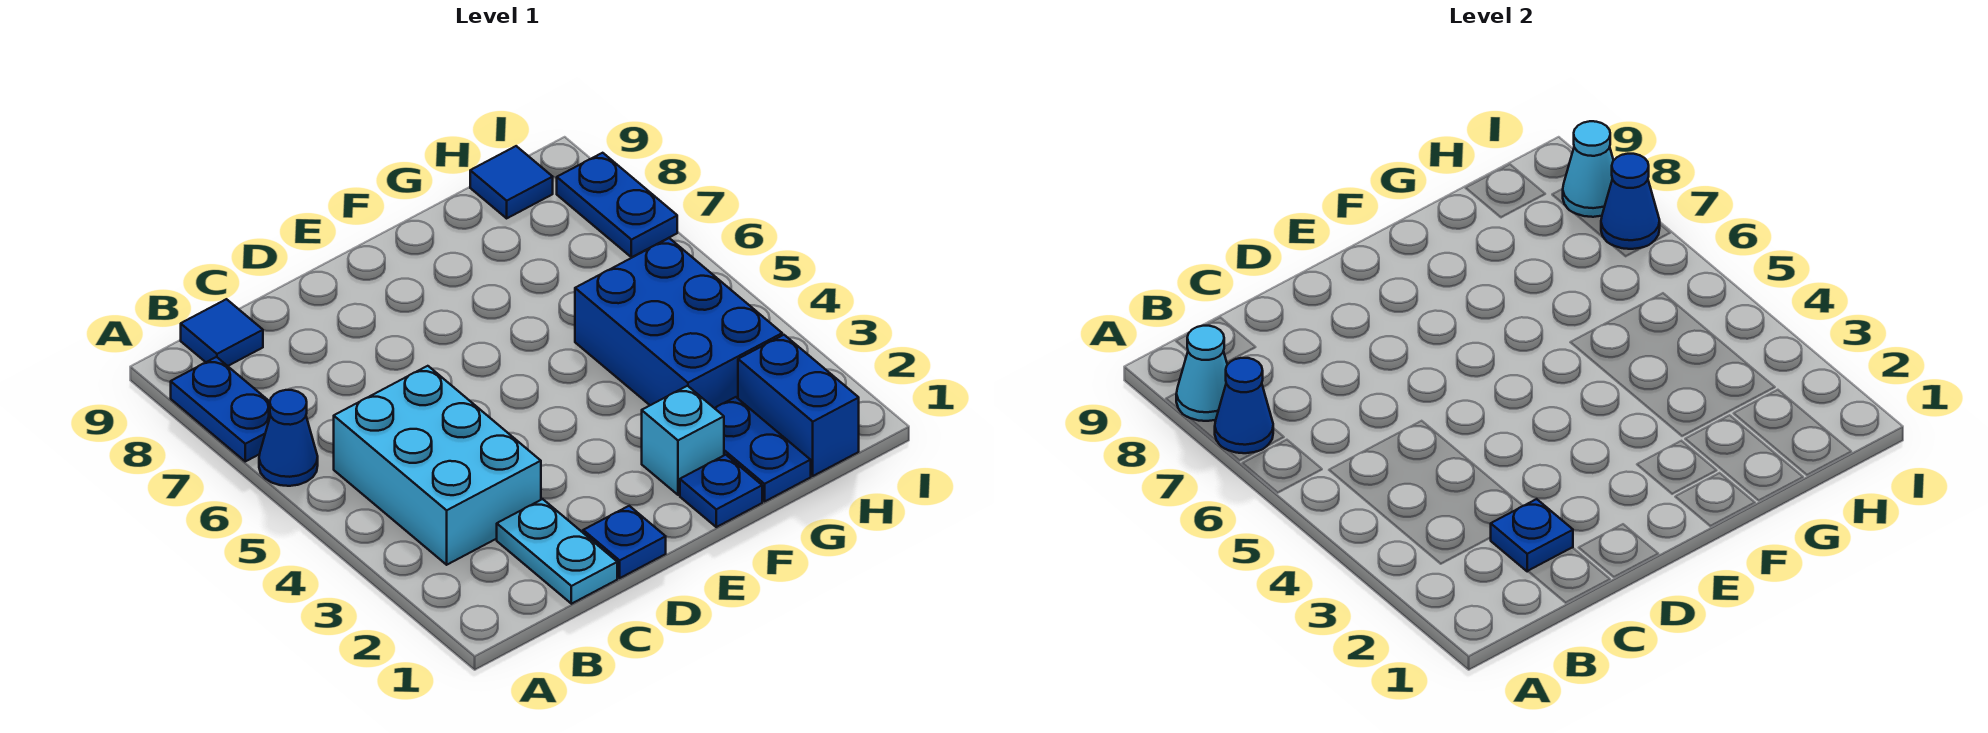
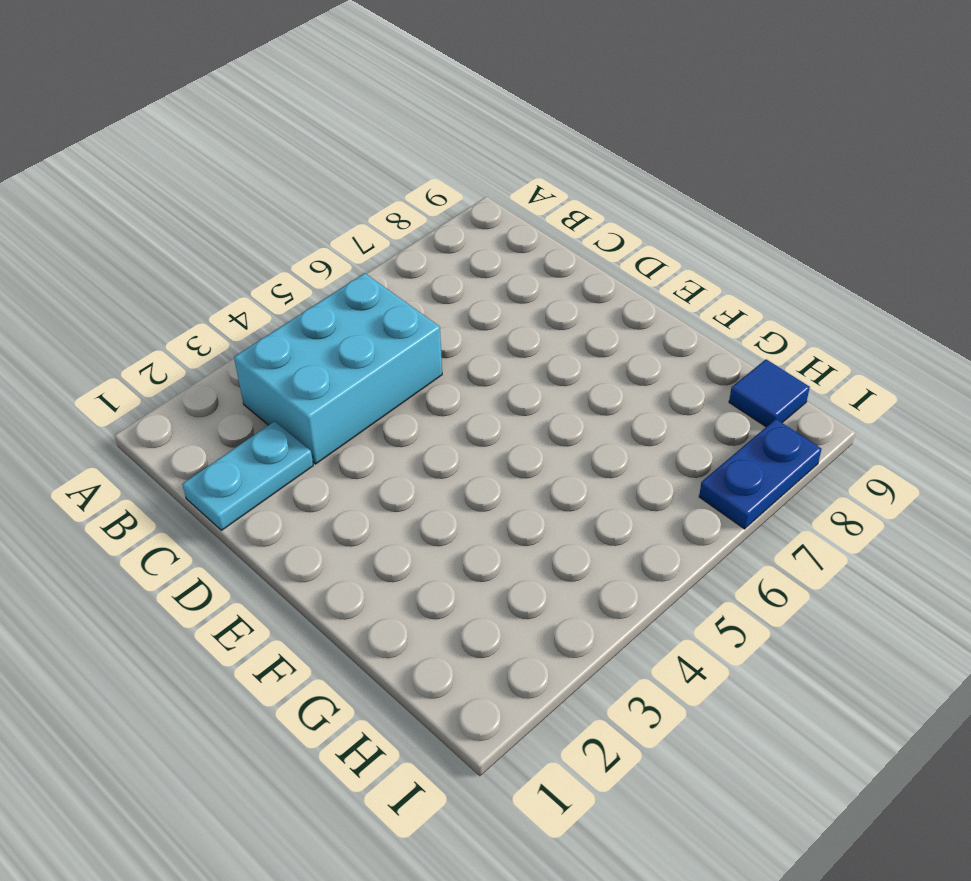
none -> blue 1x1 cone [259,390,318,486]
none -> blue 1x2 plate [171,357,271,461]
none -> blue 1x1 tile [181,299,263,366]

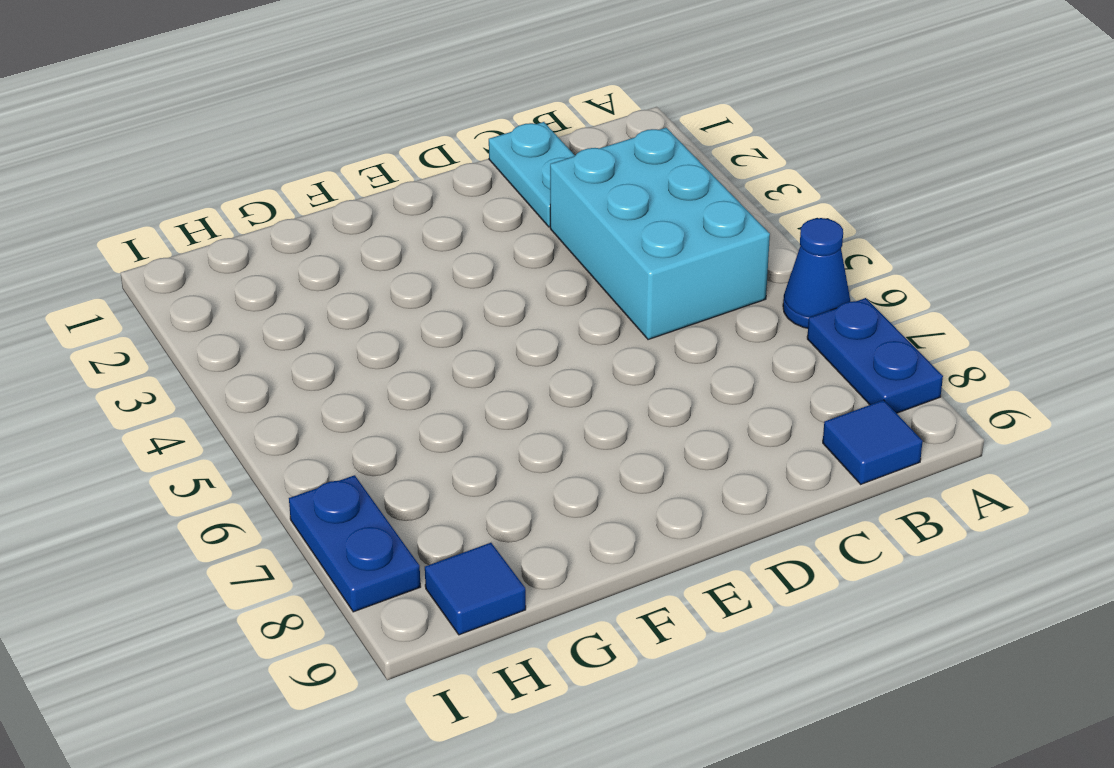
none -> blue 1x1 plate [583,506,666,578]
none -> blue 1x1 plate [680,455,762,527]
none -> cyan 1x1 brick [642,386,724,495]

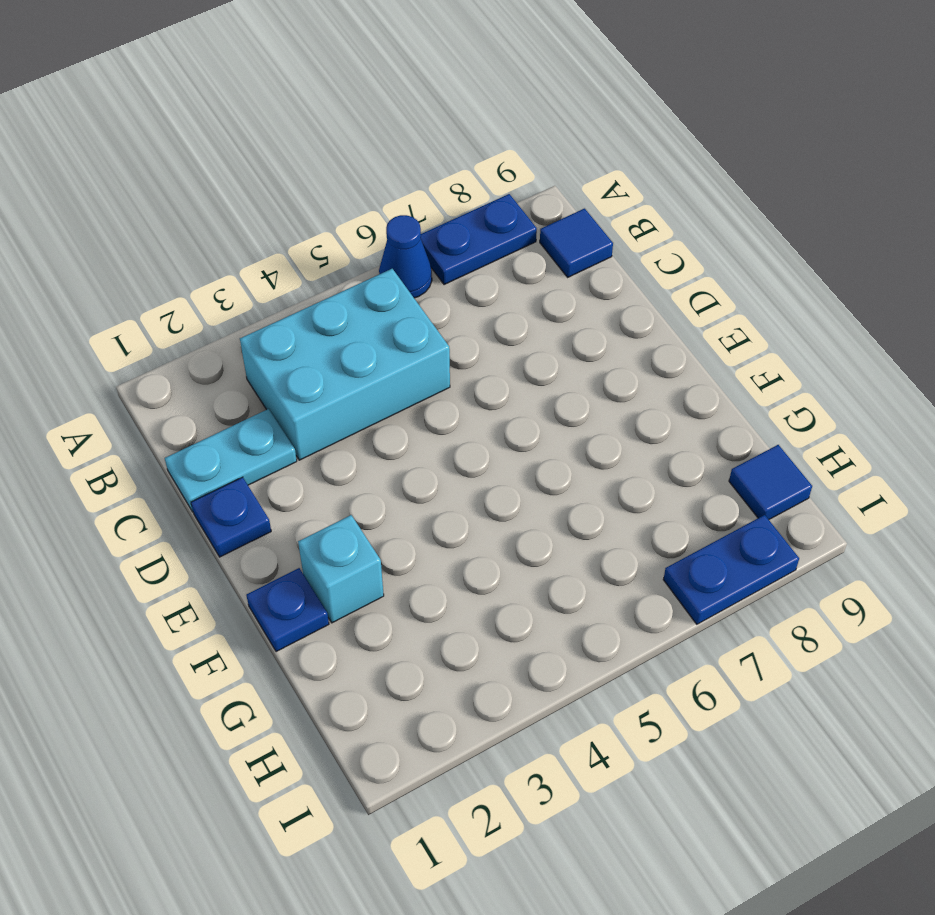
none -> blue 1x2 plate [715,397,811,501]
none -> blue 2x3 brick [575,238,782,408]
none -> blue 1x2 brick [738,335,859,476]

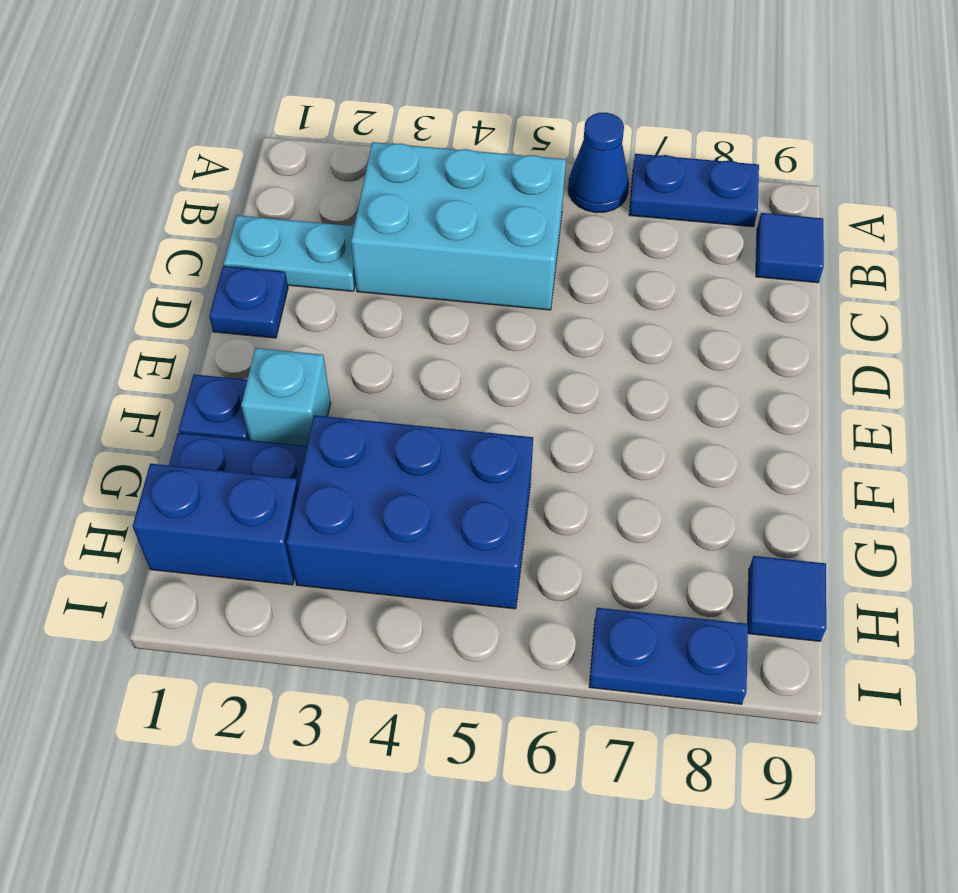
none -> blue 1x1 cone [1215,358,1273,453]
none -> cyan 1x1 cone [1176,326,1227,421]
none -> blue 1x1 plate [1491,499,1573,571]

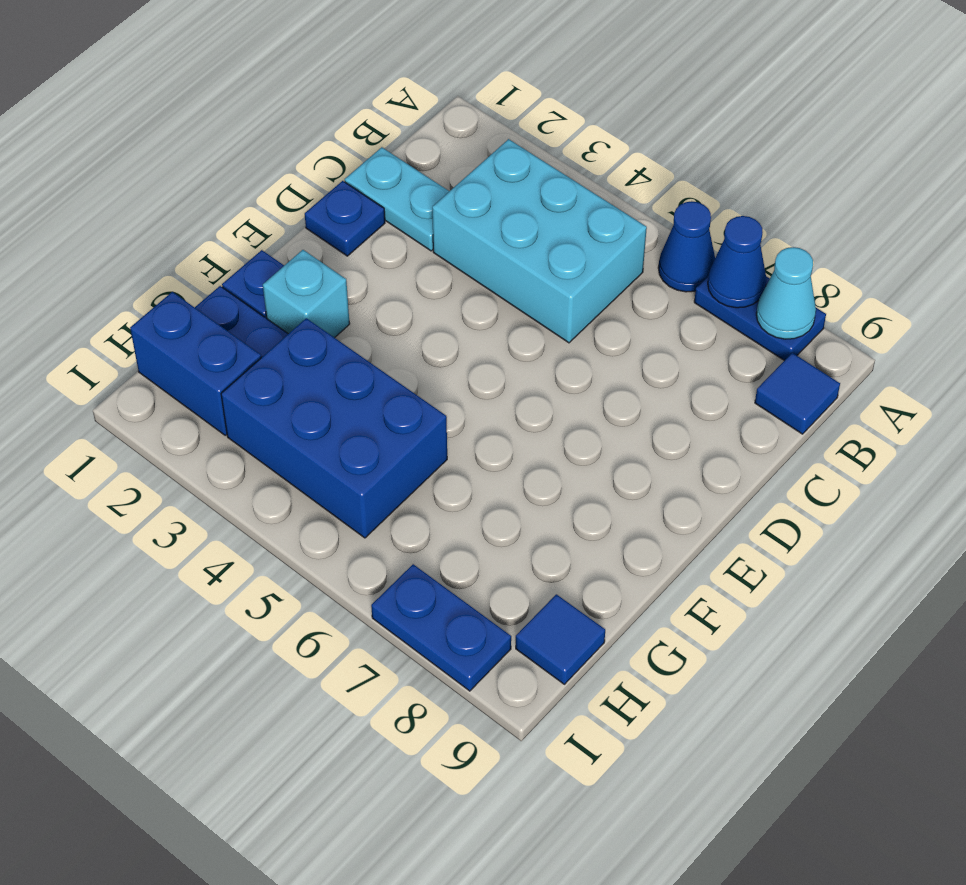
none -> blue 1x1 plate [1491,499,1573,571]
none -> blue 1x1 cone [1601,154,1660,249]
none -> cyan 1x1 cone [1563,121,1614,217]

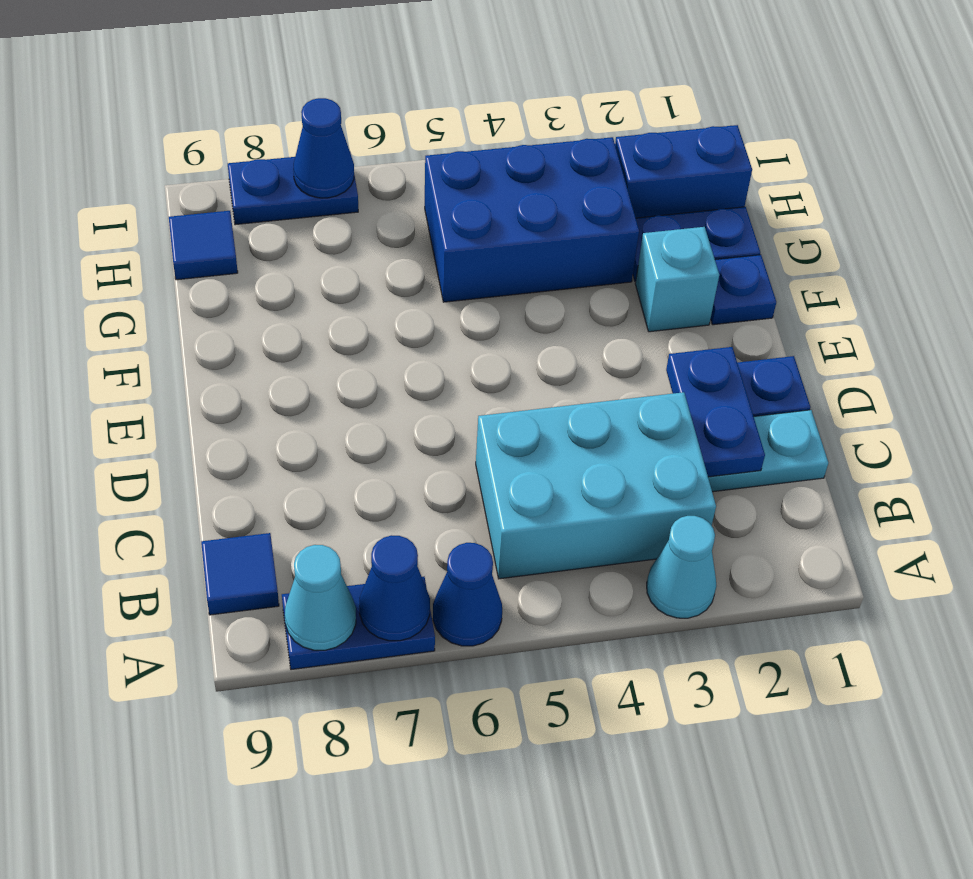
cyan 1x1 cone [647,516,716,618] -> cyan 1x1 cone moved to [1563,121,1614,217]
blue 1x2 plate [666,347,765,477] -> blue 1x1 plate [1491,499,1573,571]

